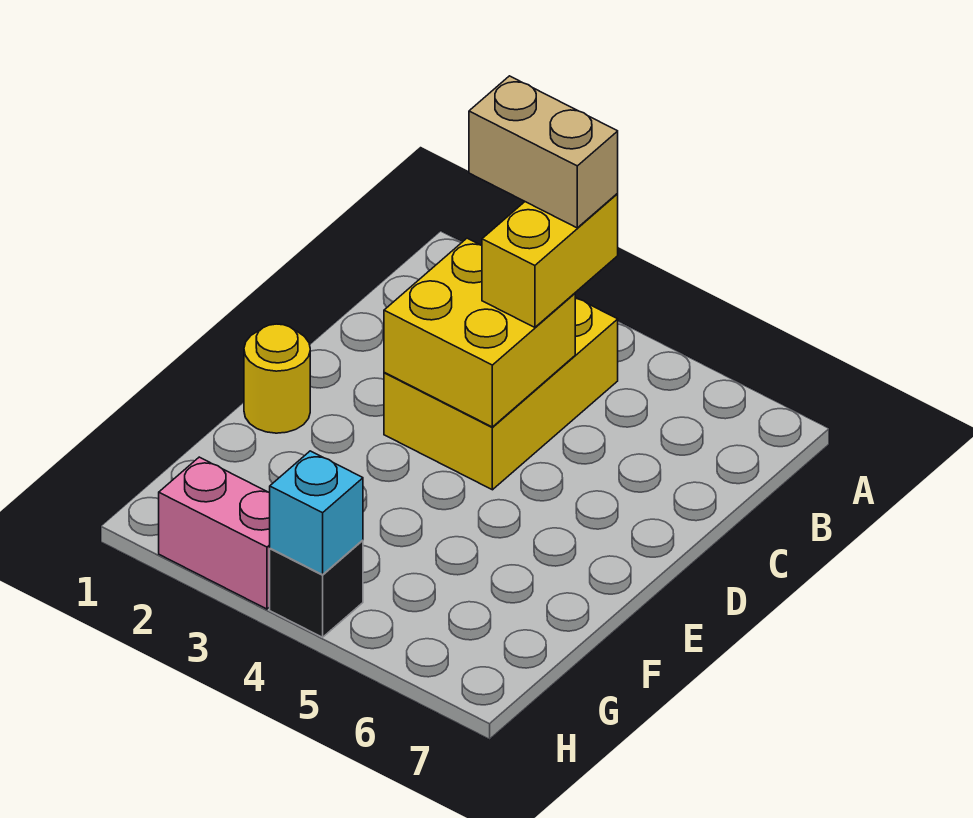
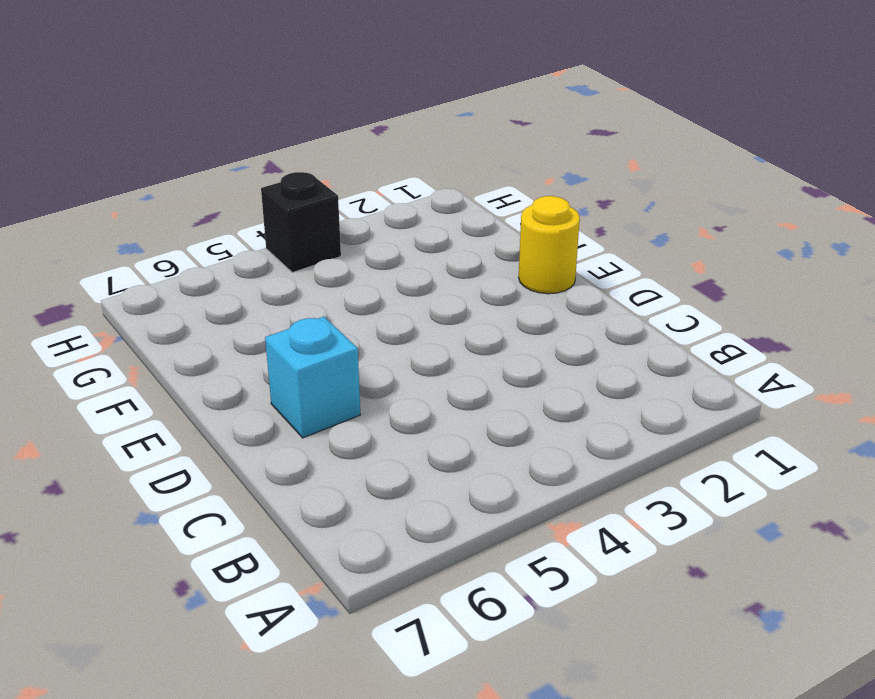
cyan 1x1 brick [265,317,360,438] -> cyan 1x1 brick moved to [270,451,363,575]
none -> yellow 2x3 brick [384,297,618,490]
none -> pink 1x2 brick [159,457,270,609]

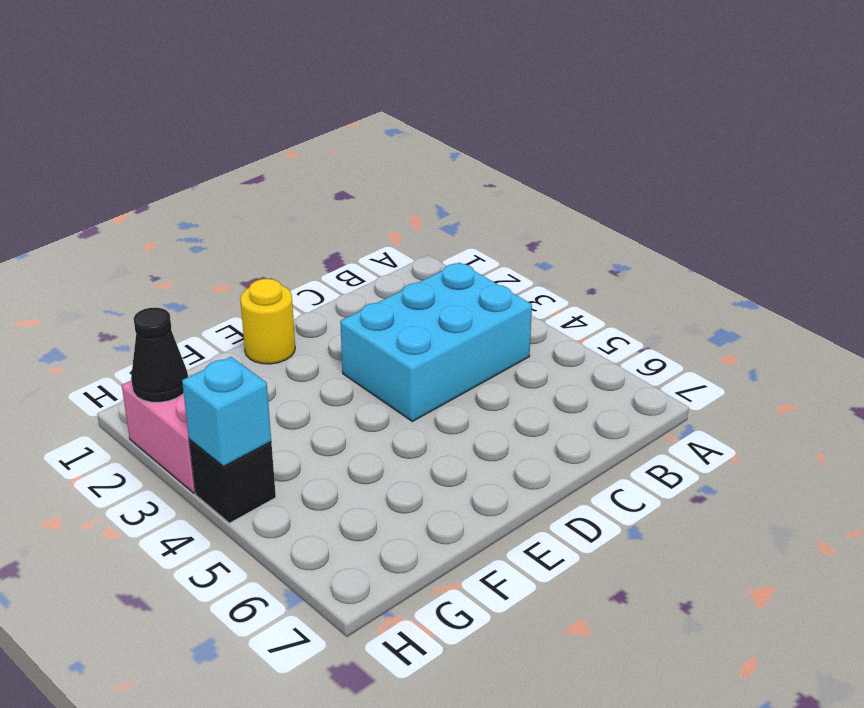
cyan 2x3 brick [340,263,532,421] -> yellow 2x3 brick [384,297,618,490]
black 1x1 cone [131,308,188,402] -> none
none -> yellow 2x2 brick [384,238,575,427]
none -> yellow 1x2 brick [482,193,618,327]

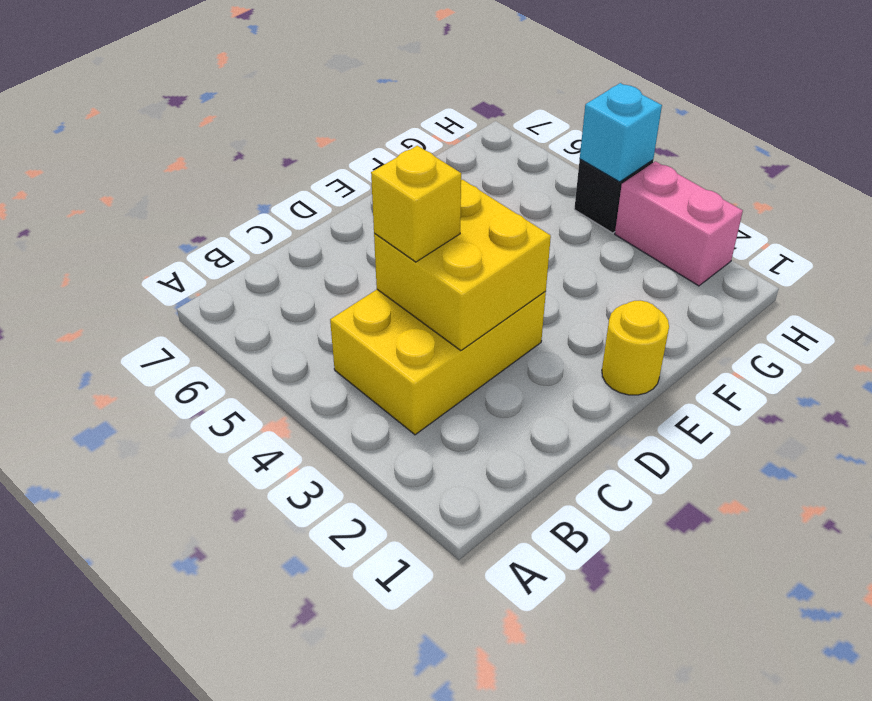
yellow 1x1 brick [371,146,461,262] -> yellow 1x2 brick [482,193,618,327]
none -> tan 1x2 brick [469,76,618,228]

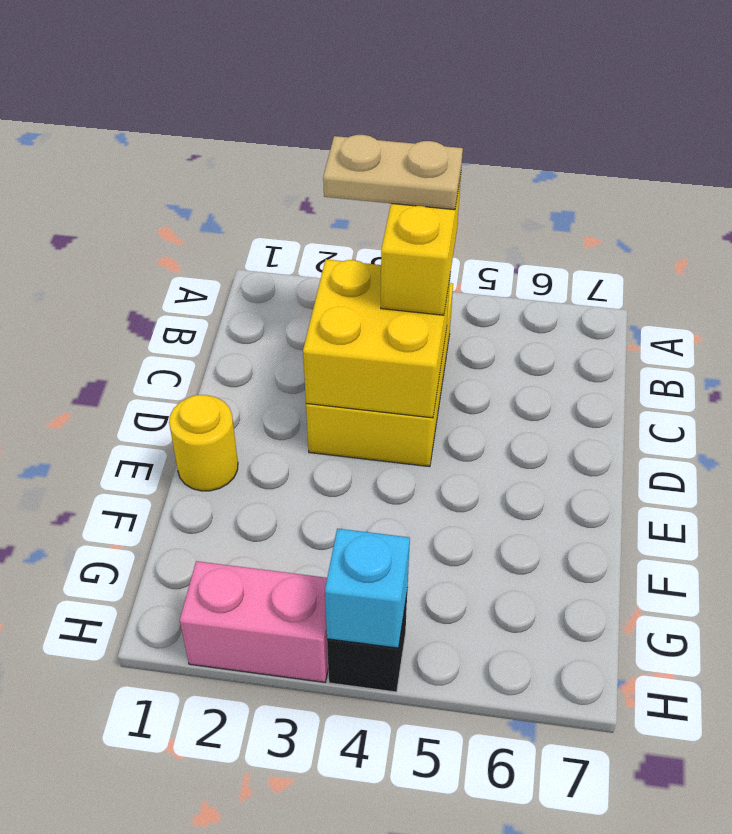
tan 1x2 plate [323,135,463,210] -> tan 1x2 brick [469,76,618,228]

